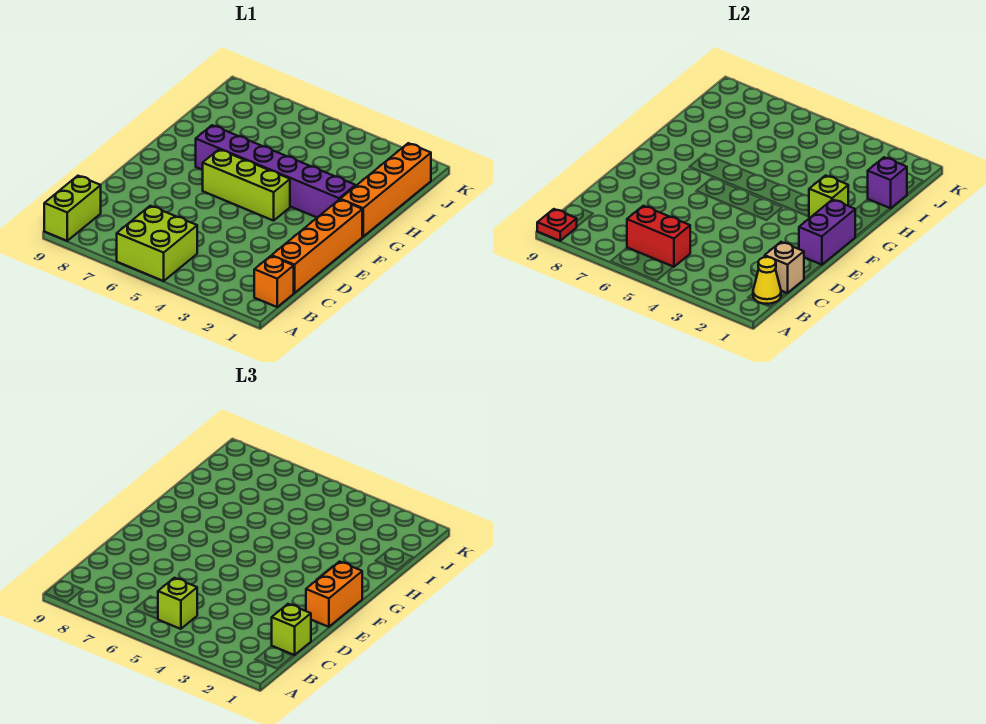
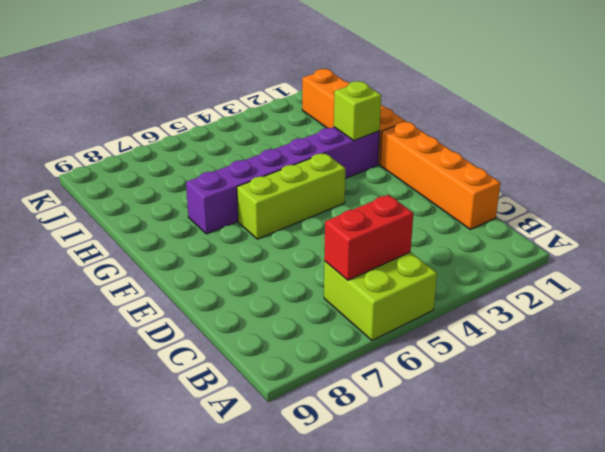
none -> lime 1x2 brick [44,176,101,241]
none -> orange 1x1 brick [254,256,294,307]
none -> red 1x1 plate [537,209,577,241]

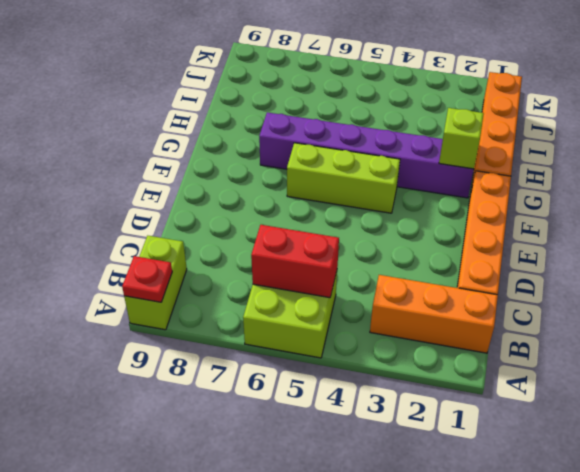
orange 1x3 brick [370,275,498,353] -> orange 1x1 brick [254,256,294,307]
none -> yellow 1x1 cone [753,257,781,304]
none -> tan 1x1 brick [765,242,804,293]
none -> purple 1x2 brick [799,200,855,265]

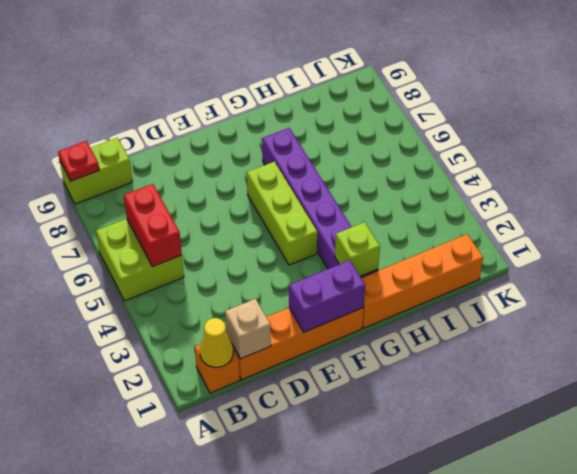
none -> purple 1x1 brick [868,157,907,208]
none -> lime 1x1 brick [158,578,197,629]
none -> lime 1x1 brick [272,604,311,655]

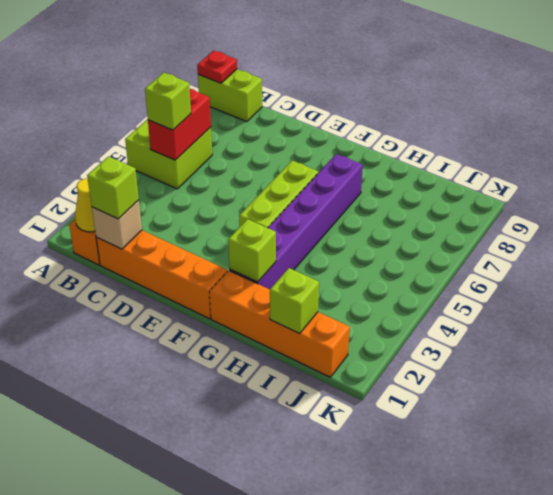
lime 1x1 brick [270,268,319,334] -> purple 1x1 brick [868,157,907,208]
none -> purple 1x2 brick [799,200,855,265]
none -> orange 1x2 brick [306,562,362,627]

